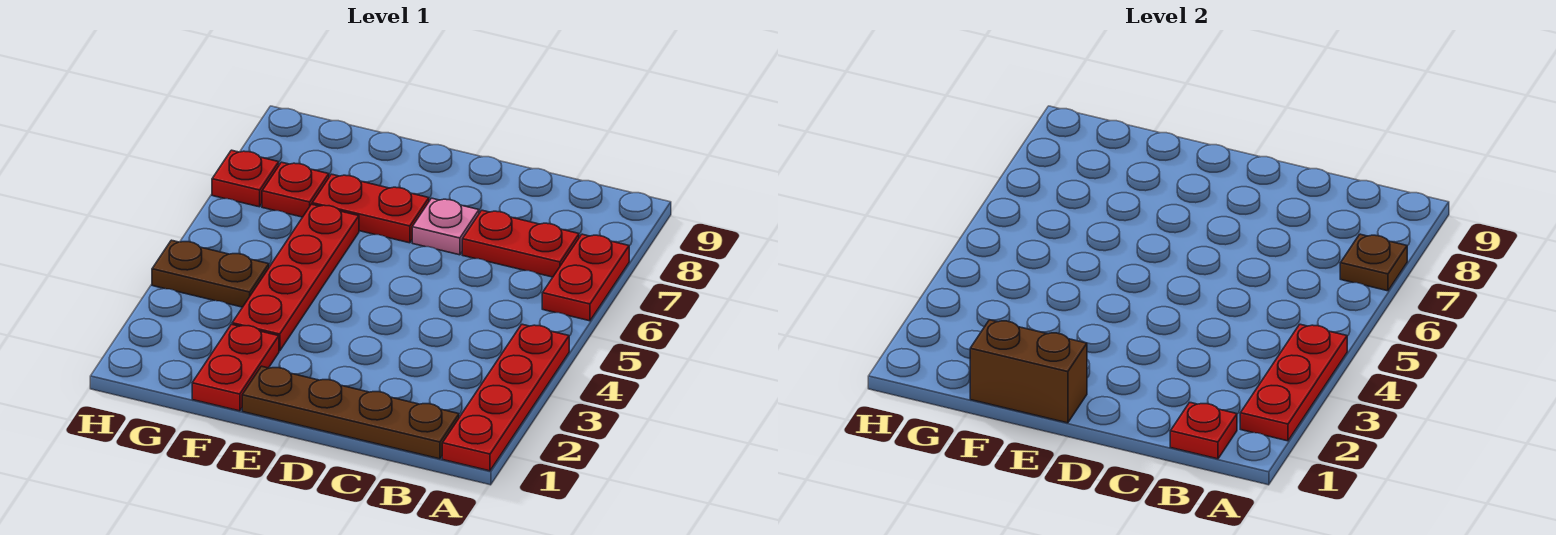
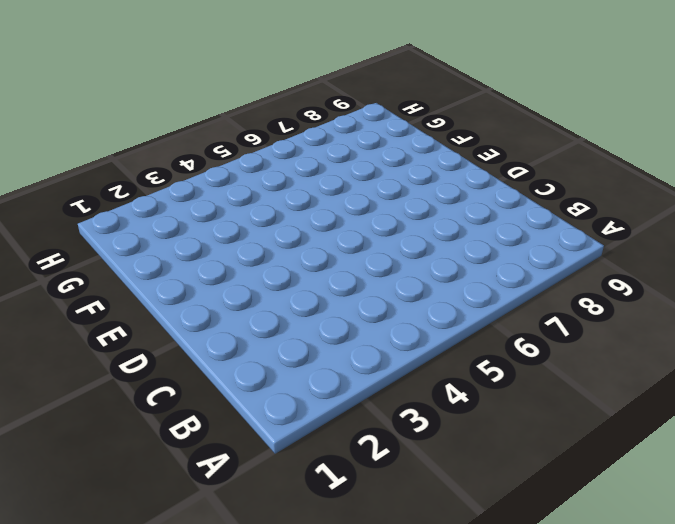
none -> red 1x4 plate [442,324,569,471]
none -> red 1x2 plate [542,234,629,321]
none -> brown 1x4 plate [242,366,459,459]

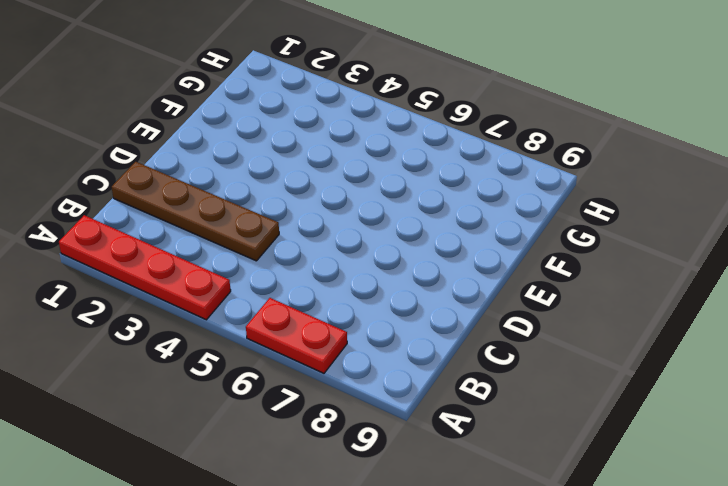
brown 1x4 plate [112,162,279,261] -> brown 1x4 plate turned to [242,366,459,459]
none -> red 1x2 plate [462,210,579,277]
none -> pink 1x1 plate [412,198,479,255]
none -> red 1x2 plate [312,174,429,243]

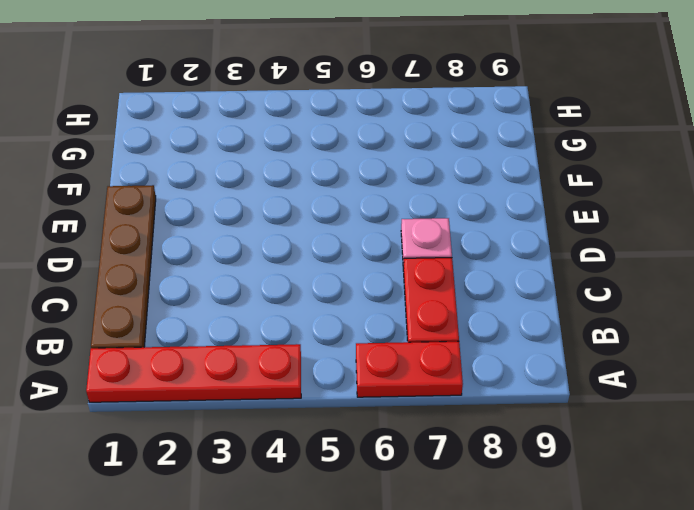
none -> red 1x2 plate [312,174,429,243]
none -> red 1x2 plate [192,324,279,411]
none -> red 1x4 plate [232,204,359,351]

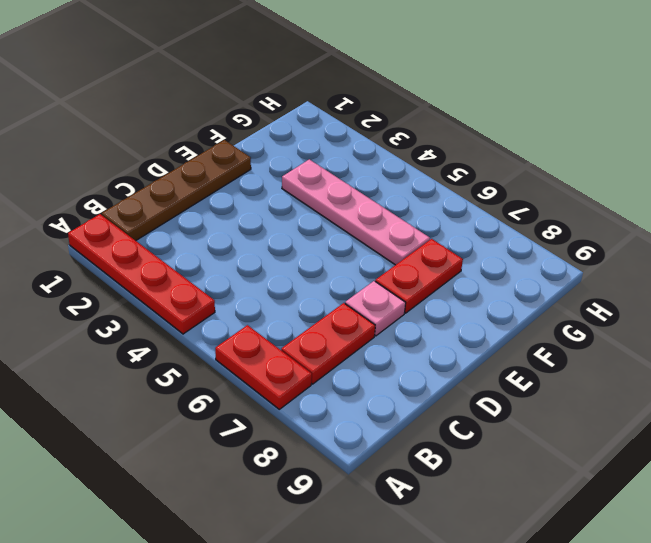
pink 1x4 plate [282,159,430,265] -> red 1x4 plate [232,204,359,351]
none -> red 1x2 plate [192,324,279,411]
none -> brown 1x2 plate [152,240,269,307]
none -> red 1x1 plate [262,162,329,217]

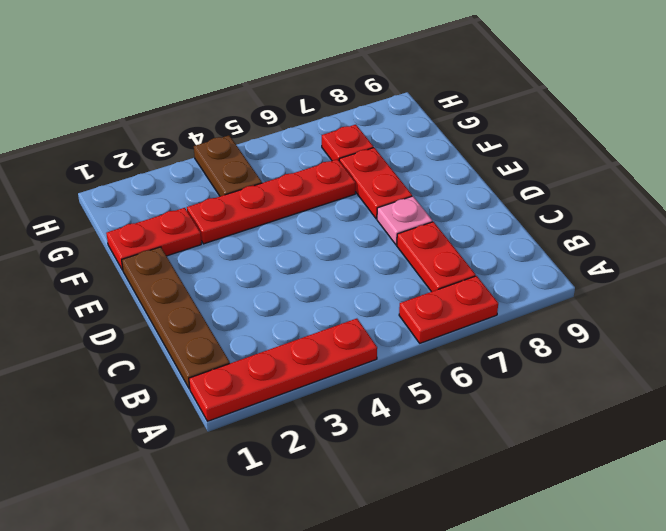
none -> red 1x1 plate [212,150,279,207]
none -> red 1x3 plate [1240,324,1347,441]
none -> brown 1x1 plate [1340,234,1407,291]

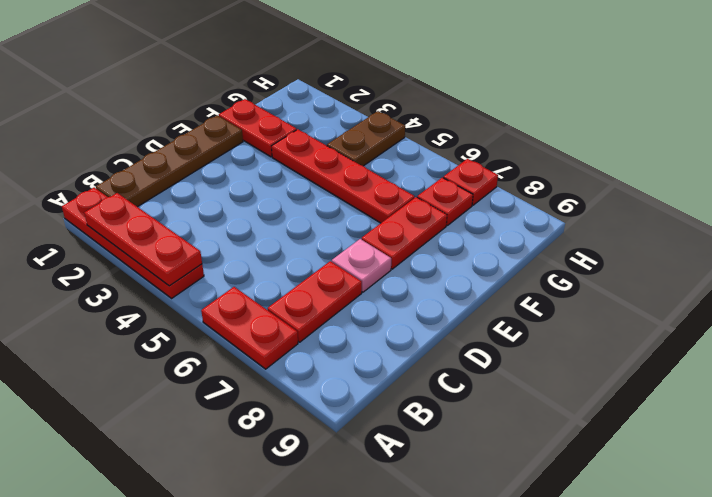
none -> brown 1x1 plate [1340,234,1407,291]
none -> red 1x1 plate [1170,402,1237,459]
none -> brown 1x2 brick [970,320,1087,423]

